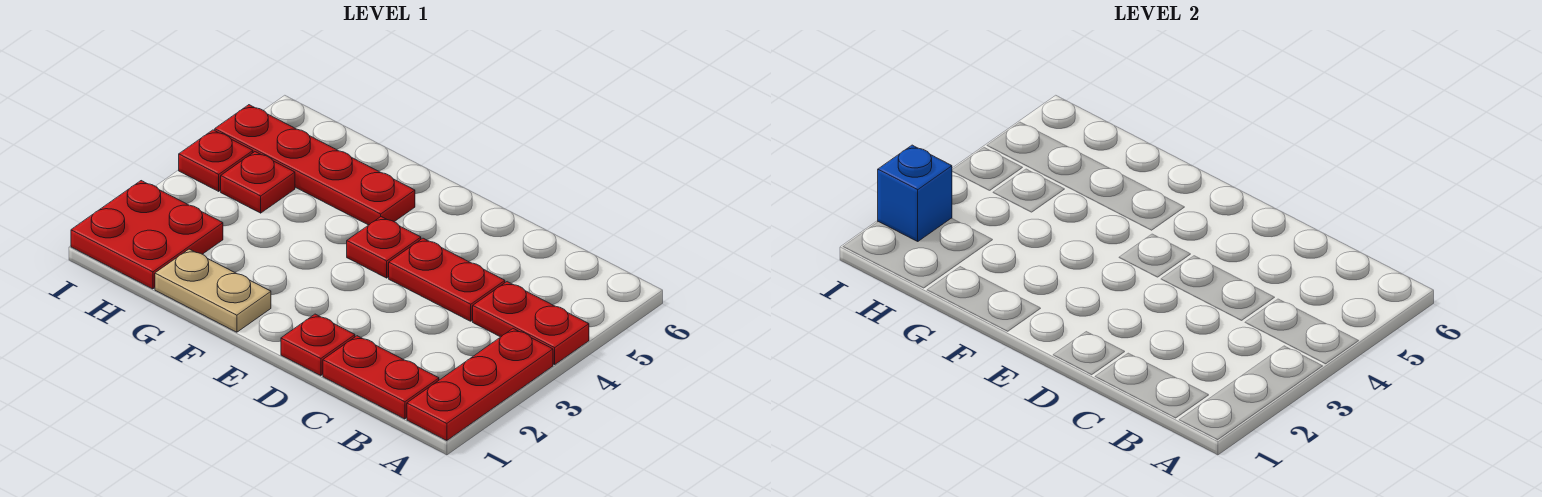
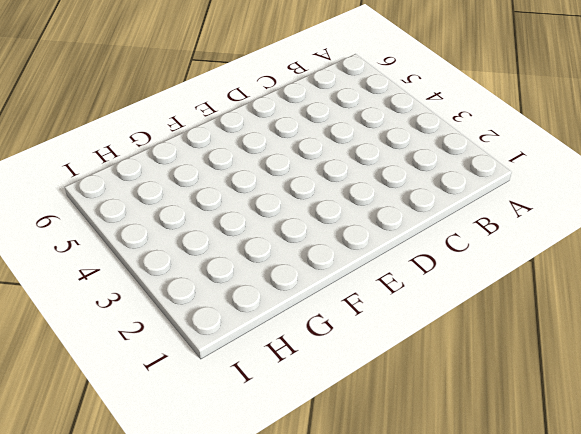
none -> red 1x3 plate [407,329,553,441]
none -> red 1x2 plate [473,282,589,365]
none -> red 1x2 plate [323,336,439,419]

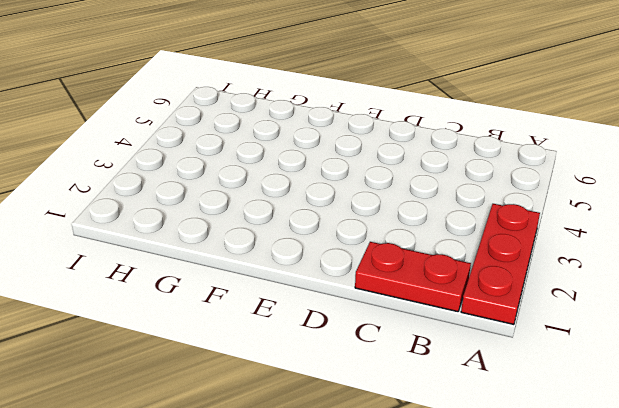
none -> red 1x2 plate [473,282,589,365]
none -> red 1x2 plate [389,238,505,321]
none -> red 1x1 plate [281,314,355,376]

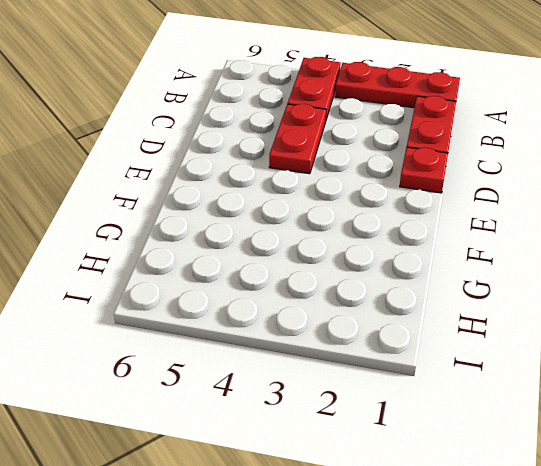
none -> red 1x1 plate [347,217,421,278]
none -> tan 1x2 plate [155,249,271,332]
none -> red 1x4 plate [215,105,415,225]

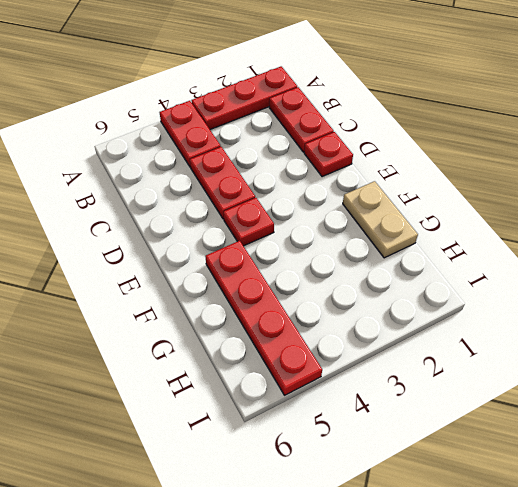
none -> red 2x2 plate [71,181,223,289]
none -> red 1x1 plate [221,152,295,213]
none -> red 1x1 plate [179,130,253,191]

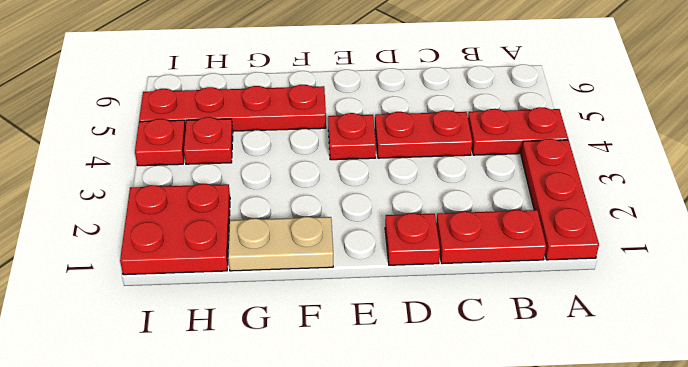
none -> blue 1x1 brick [878,145,952,241]

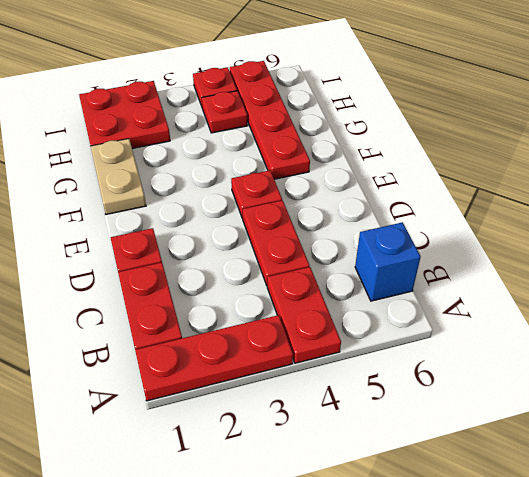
blue 1x1 brick [355,222,421,301] -> blue 1x1 brick moved to [878,145,952,241]

